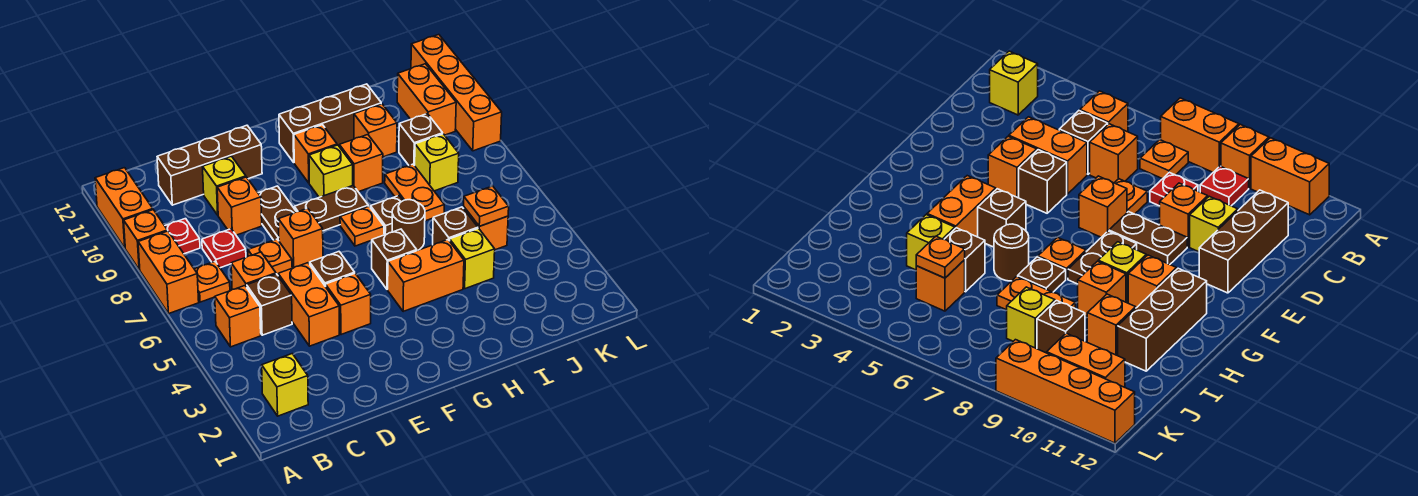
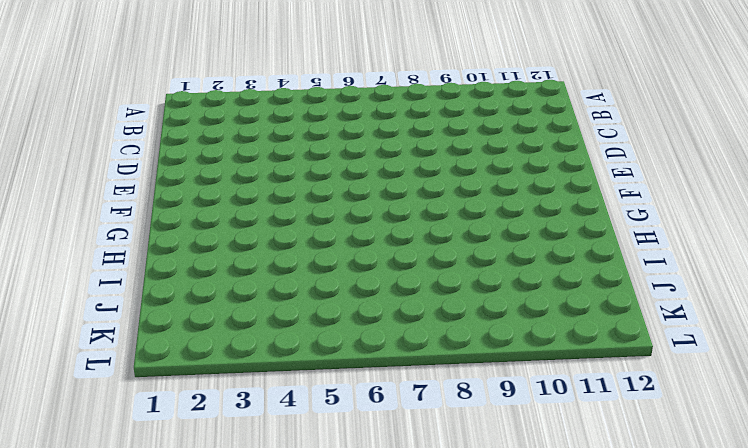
none -> orange 1x2 brick [138,231,199,313]
none -> orange 1x1 brick [124,210,167,270]
none -> orange 1x2 brick [95,168,153,248]
none -> yellow 1x1 brick [262,354,308,416]

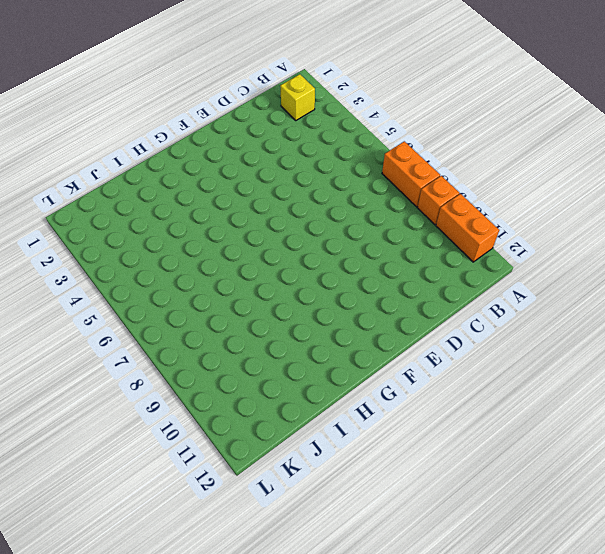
none -> orange 1x1 brick [215,286,261,347]
none -> orange 1x1 plate [195,262,230,302]
none -> red 1x1 plate [165,219,200,254]
none -> brown 1x1 brick [247,274,292,335]

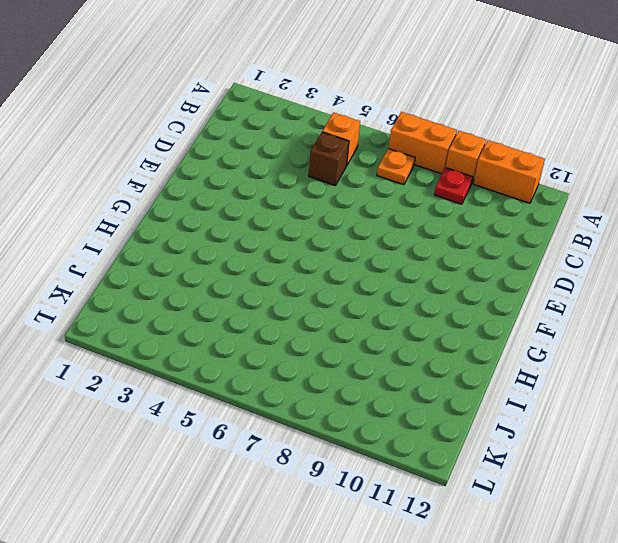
none -> yellow 1x1 brick [262,354,308,416]
none -> orange 1x1 brick [231,252,276,289]
none -> red 1x1 plate [202,229,246,268]
none -> brown 1x3 brick [157,125,262,205]

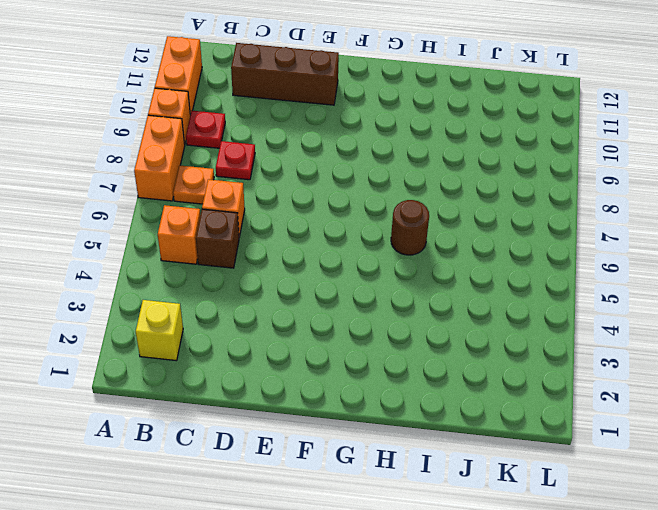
none -> orange 1x2 brick [278,263,339,346]
none -> orange 1x1 plate [248,239,292,274]
none -> orange 1x1 brick [217,177,262,235]
none -> yellow 1x1 brick [203,156,246,215]

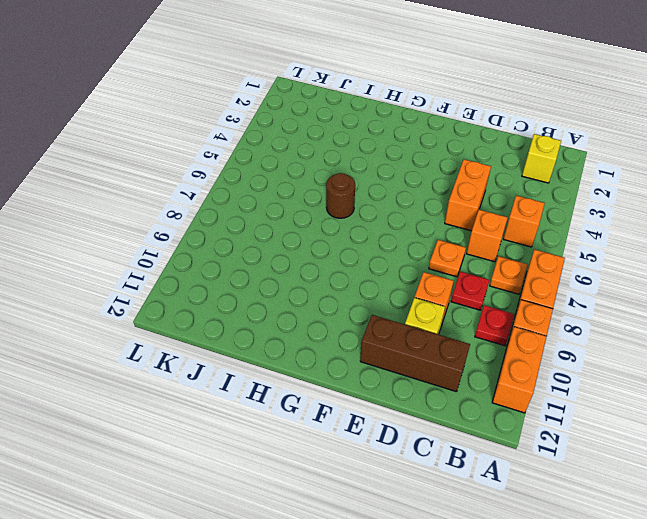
none -> brown 1x1 brick [247,274,292,335]
none -> orange 1x1 brick [325,274,371,335]
none -> brown 1x1 brick [310,252,355,287]
none -> orange 1x1 brick [278,208,323,268]

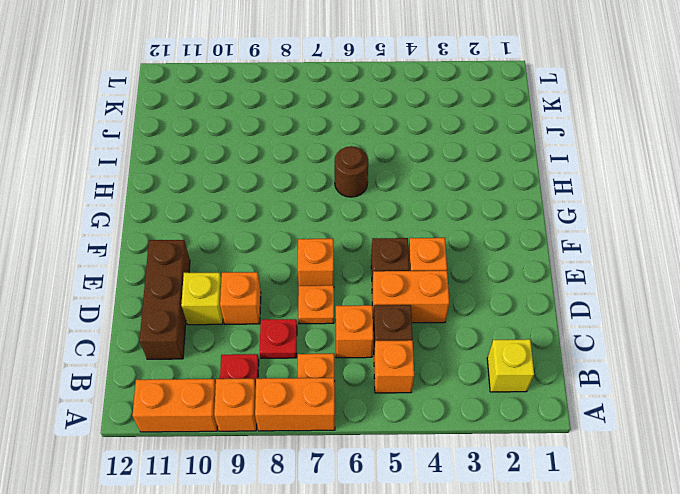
none -> brown 1x2 plate [258,186,296,241]
none -> brown 1x2 plate [294,186,368,231]
none -> orange 1x2 brick [388,240,464,312]
none -> brown 1x1 brick [372,229,417,289]

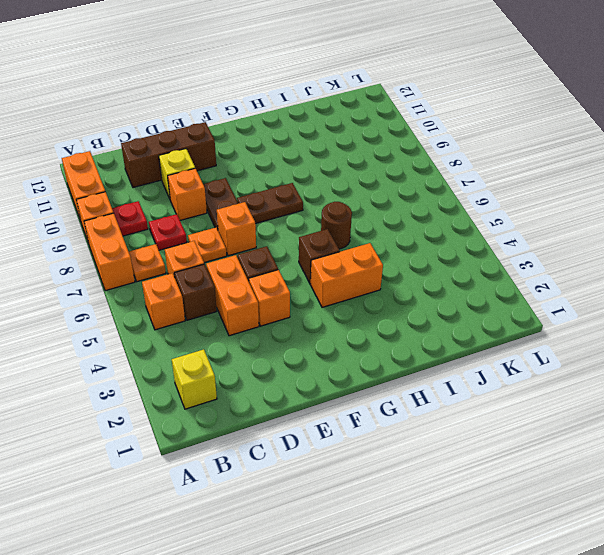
none -> orange 1x1 plate [340,206,384,246]
none -> yellow 1x1 brick [309,145,353,197]
none -> orange 1x1 brick [294,125,337,183]
none -> brown 1x3 brick [279,84,381,162]

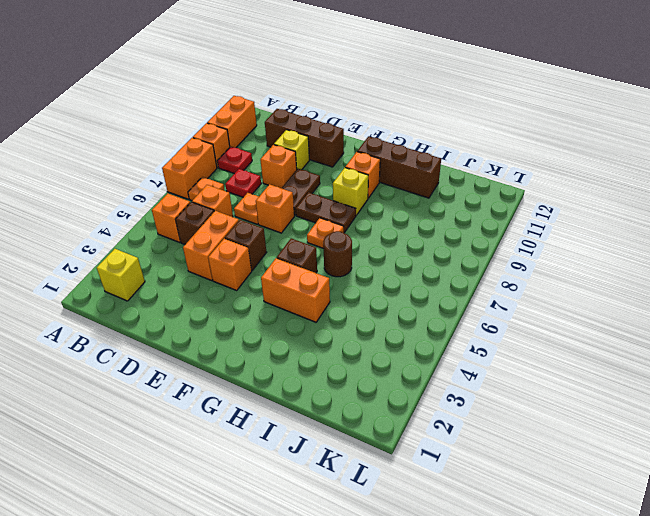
none -> brown 1x1 plate [370,196,403,234]
none -> orange 1x1 brick [339,135,383,192]
none -> yellow 1x1 brick [450,228,495,289]
none -> brown 1x1 brick [433,207,478,245]

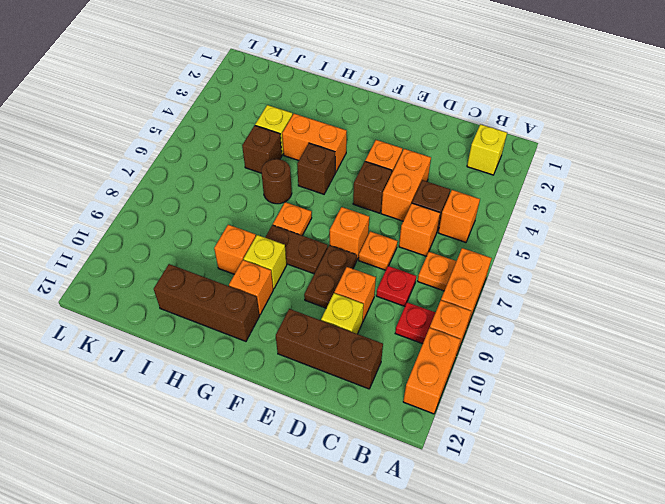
none -> brown 1x1 plate [370,196,403,234]
none -> orange 1x2 plate [385,164,444,221]
none -> orange 1x1 brick [354,104,397,157]
none -> orange 1x1 brick [463,207,508,250]

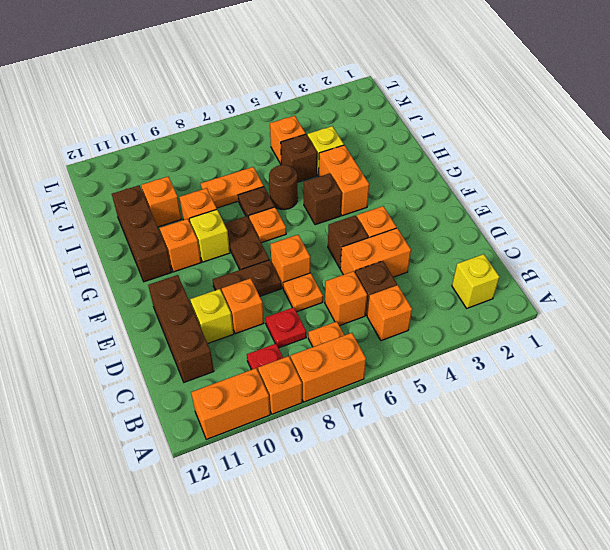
none -> yellow 1x1 brick [415,134,459,191]
none -> brown 1x1 brick [399,114,443,166]
none -> orange 1x2 brick [397,64,456,135]
none -> orange 1x4 brick [411,35,502,151]

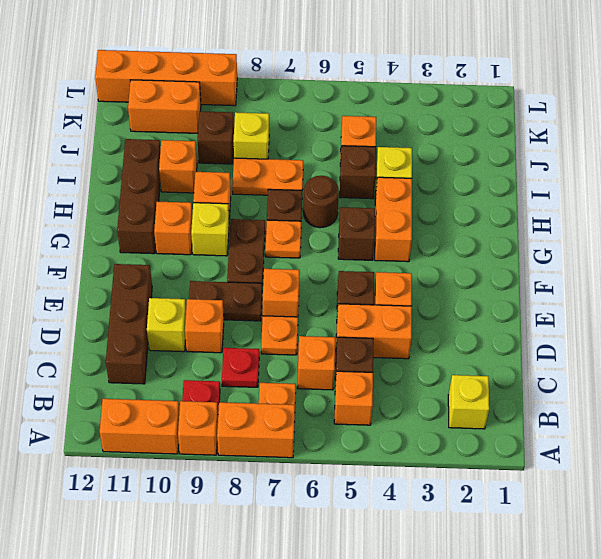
none -> orange 1x1 plate [464,186,509,226]

